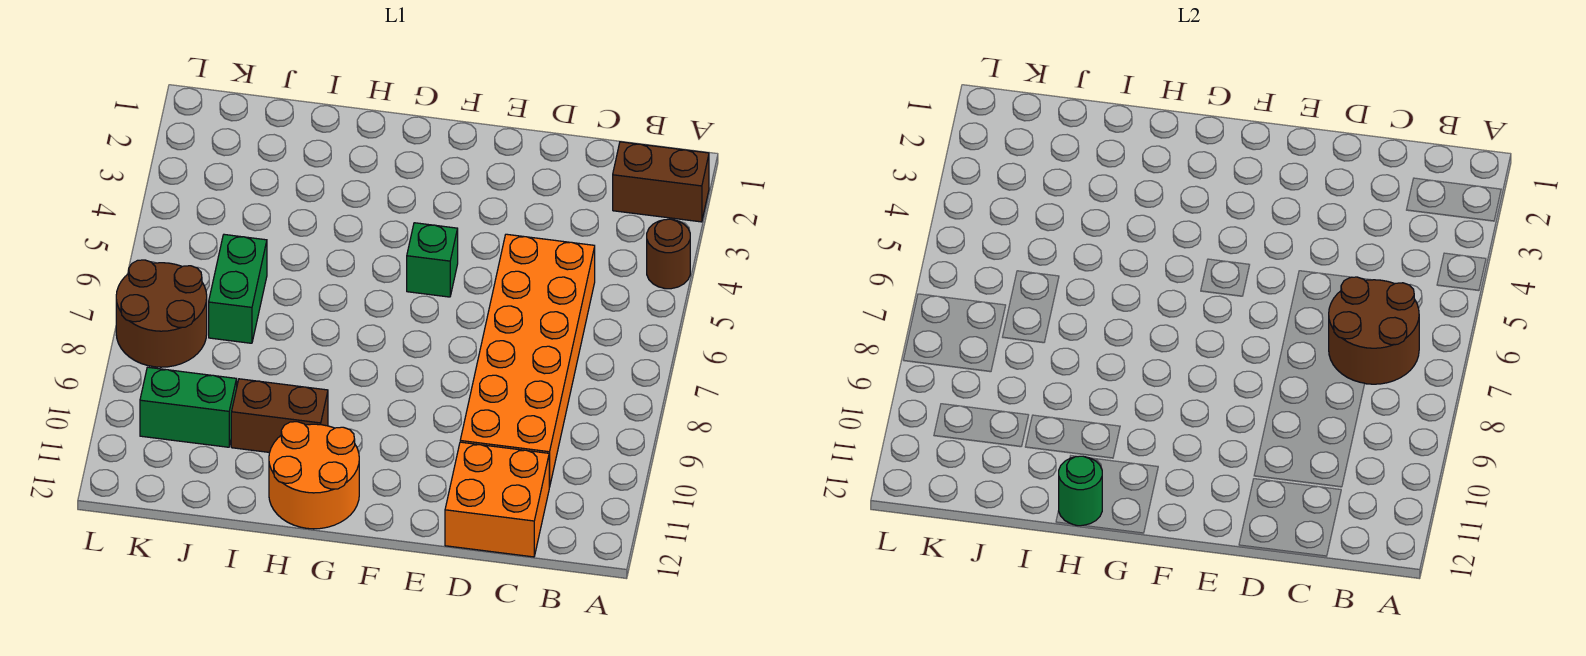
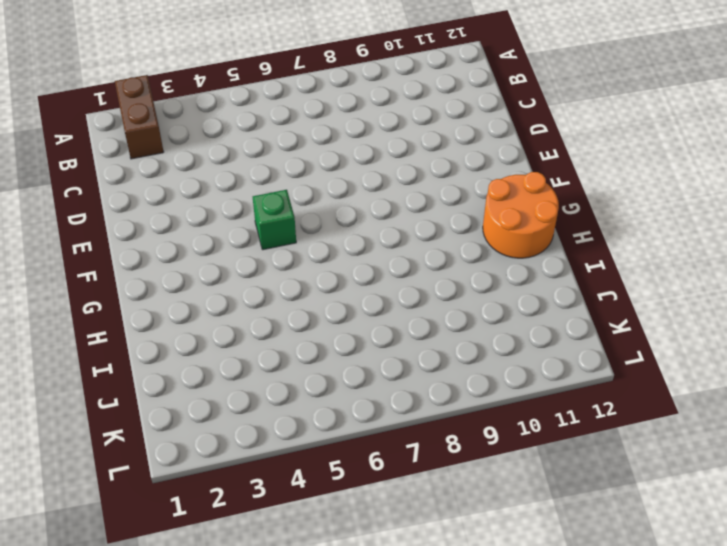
none -> brown 1x1 round brick [647,219,690,289]
none -> orange 2x6 brick [460,234,595,487]
none -> orange 2x2 brick [445,442,549,557]

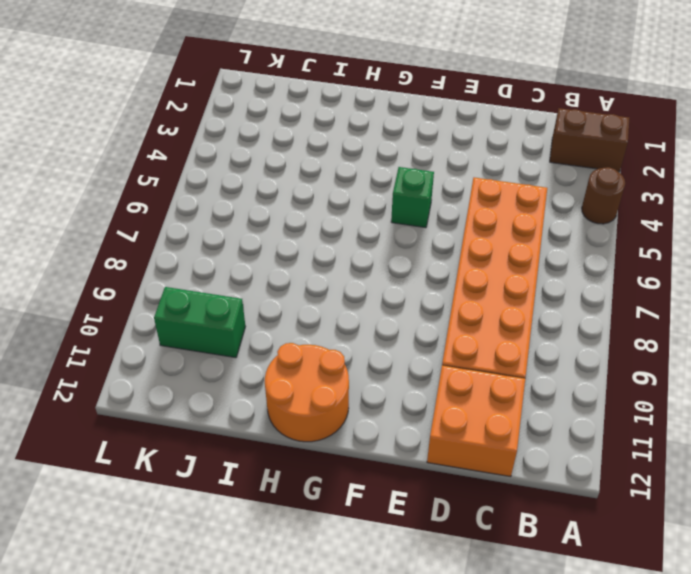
none -> brown 1x2 brick [231,379,328,452]
none -> green 1x2 brick [209,234,267,343]
none -> brown 2x2 round brick [116,260,207,367]

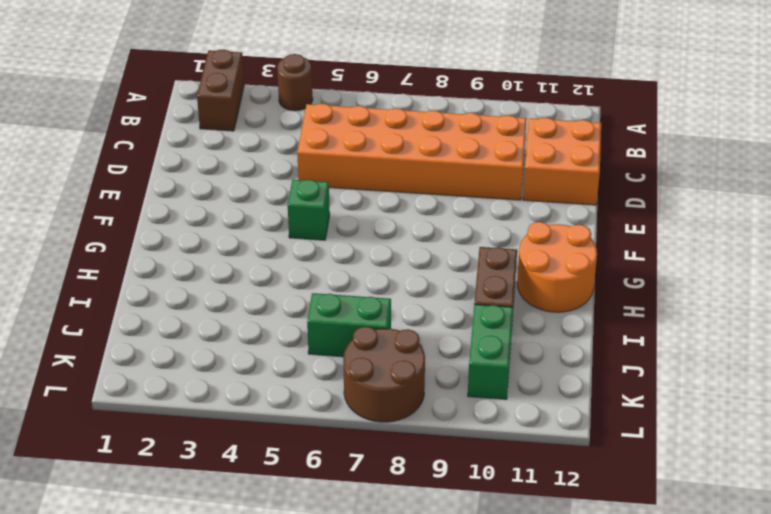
none -> brown 2x2 round brick [1329,277,1419,384]
none -> green 1x1 round brick [1059,456,1102,526]

